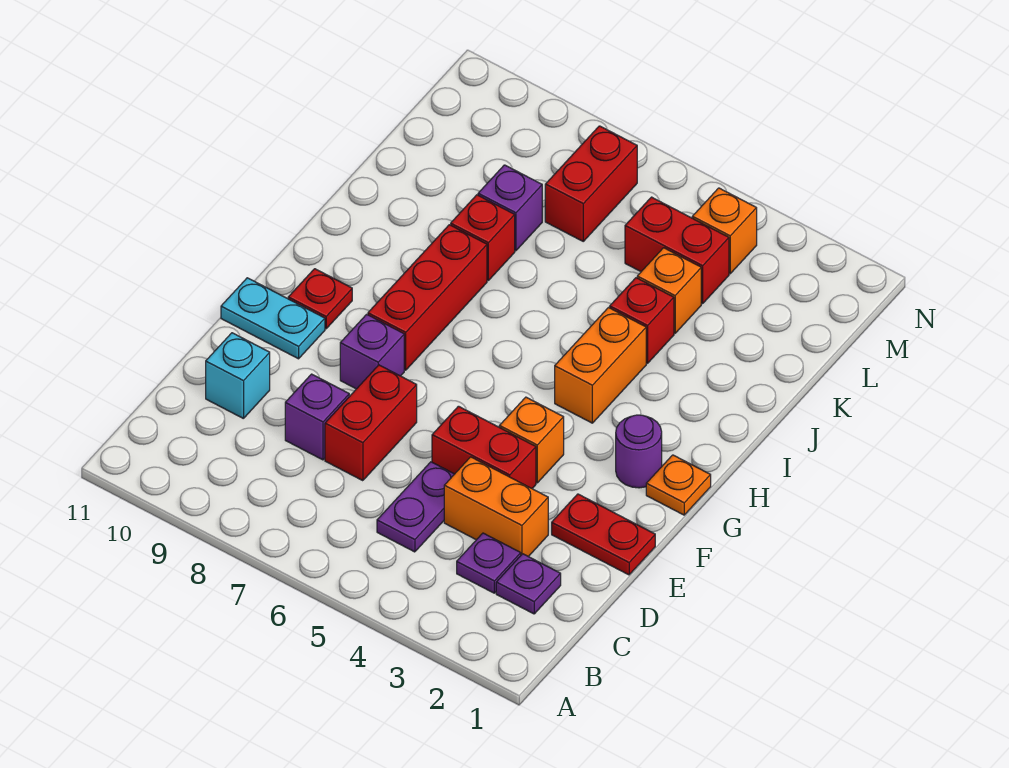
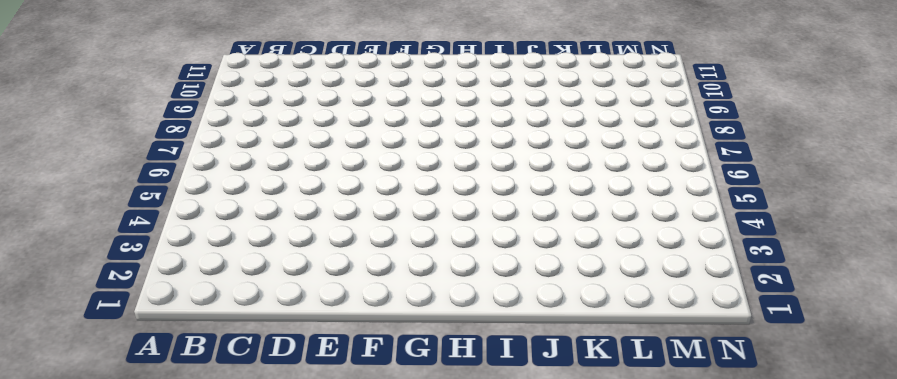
none -> purple 1x1 plate [496,554,561,614]
none -> purple 1x1 plate [457,533,521,593]
none -> purple 1x2 plate [377,462,454,552]

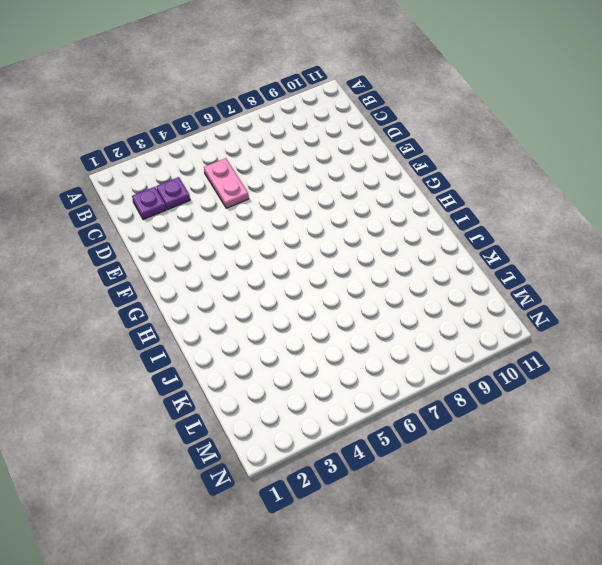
pink 1x2 plate [204,158,249,208] -> purple 1x2 plate [377,462,454,552]
none -> orange 1x2 brick [444,457,548,557]
none -> red 1x2 brick [325,365,417,481]
none -> purple 1x1 brick [285,374,349,460]

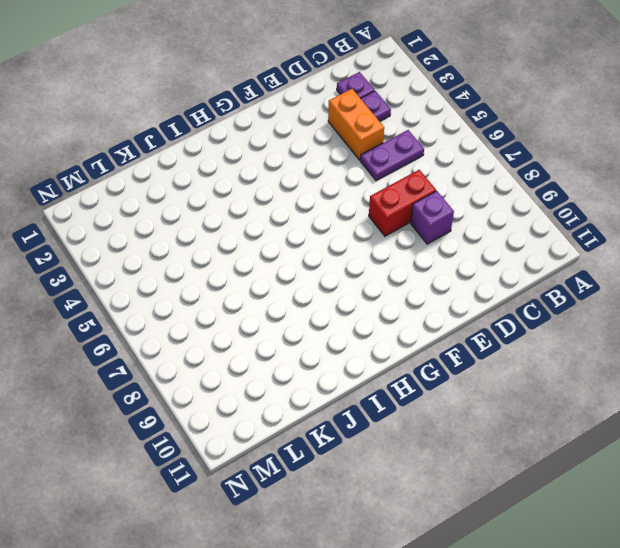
none -> cyan 1x1 brick [206,333,270,419]
none -> red 1x2 plate [552,494,655,575]
none -> red 1x2 brick [432,406,536,488]

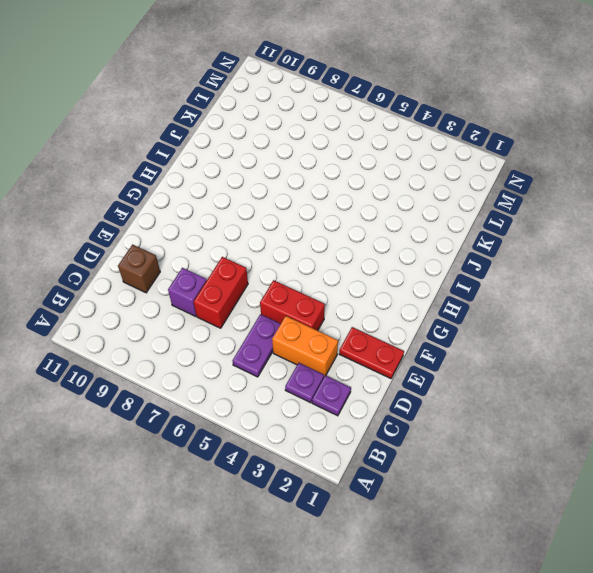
brown 1x1 brick [118,245,160,293] -> cyan 1x1 brick [206,333,270,419]
none -> orange 1x1 brick [499,397,564,483]
none -> purple 1x1 brick [340,314,404,389]
none -> cyan 1x2 plate [221,278,325,359]

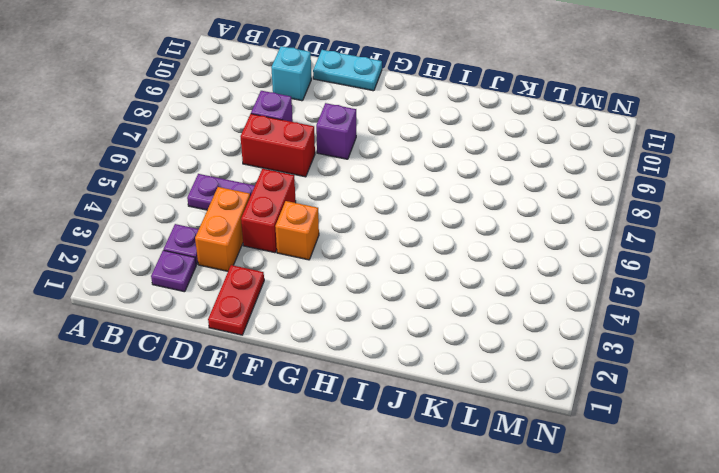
cyan 1x2 plate [313,50,382,91] -> cyan 1x2 plate turned to [221,278,325,359]
none -> orange 1x1 plate [646,455,711,515]
none -> purple 1x1 round brick [616,415,662,488]
none -> red 1x3 brick [368,225,487,370]

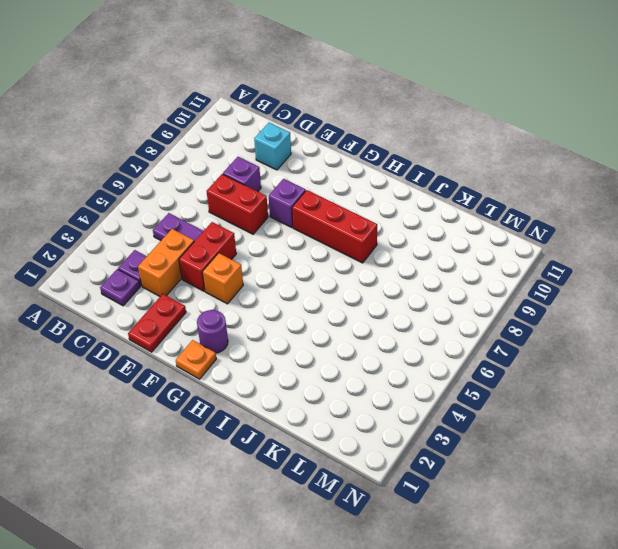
none -> cyan 1x2 plate [221,278,325,359]
none -> red 1x1 plate [288,269,352,329]
none -> orange 1x2 brick [555,308,646,423]

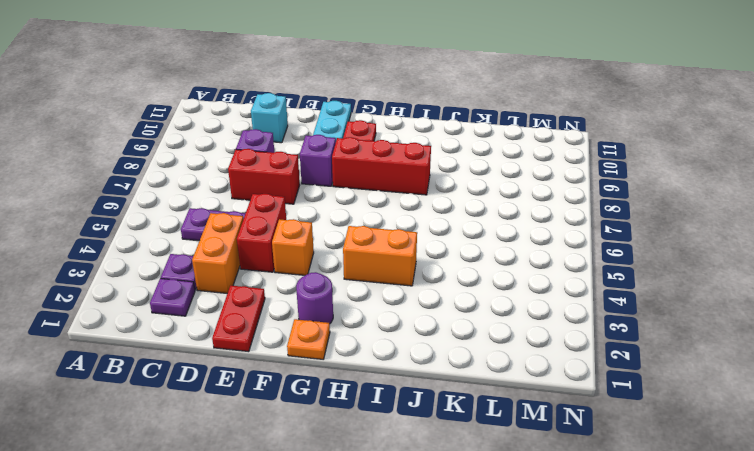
none -> red 1x1 brick [610,278,674,363]
none -> red 1x1 brick [451,195,515,280]
none -> orange 1x1 brick [637,248,701,333]

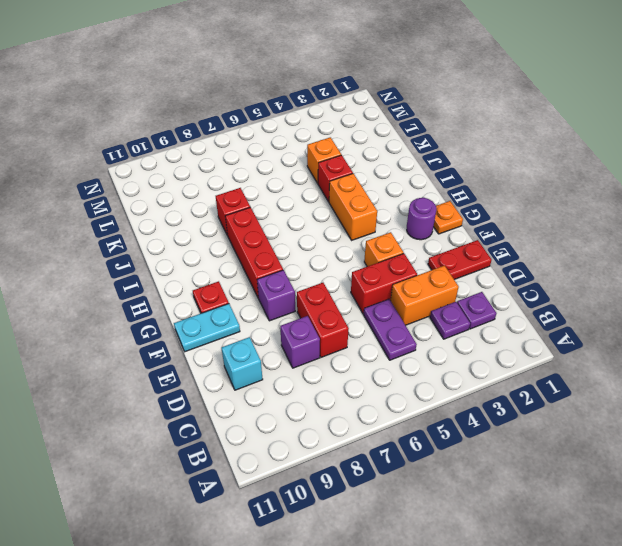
none -> purple 1x1 brick [478,165,542,251]
none -> red 1x2 brick [625,197,729,304]
none -> red 1x2 brick [545,126,637,241]

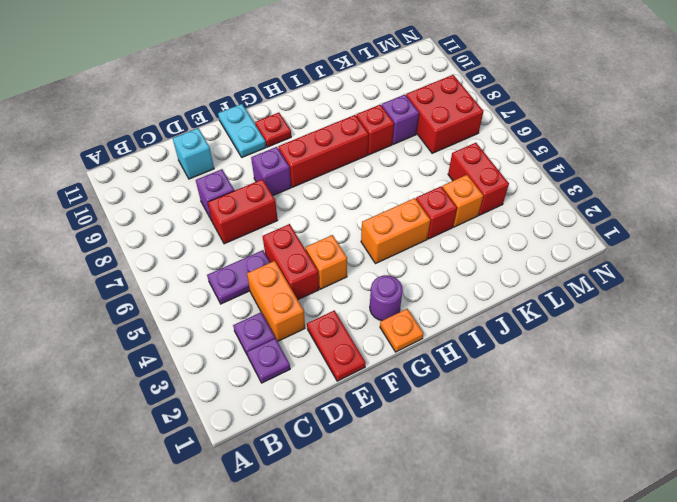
red 2x2 brick [406,75,484,153] -> red 1x2 brick [545,126,637,241]
none -> orange 1x1 brick [692,188,757,274]

